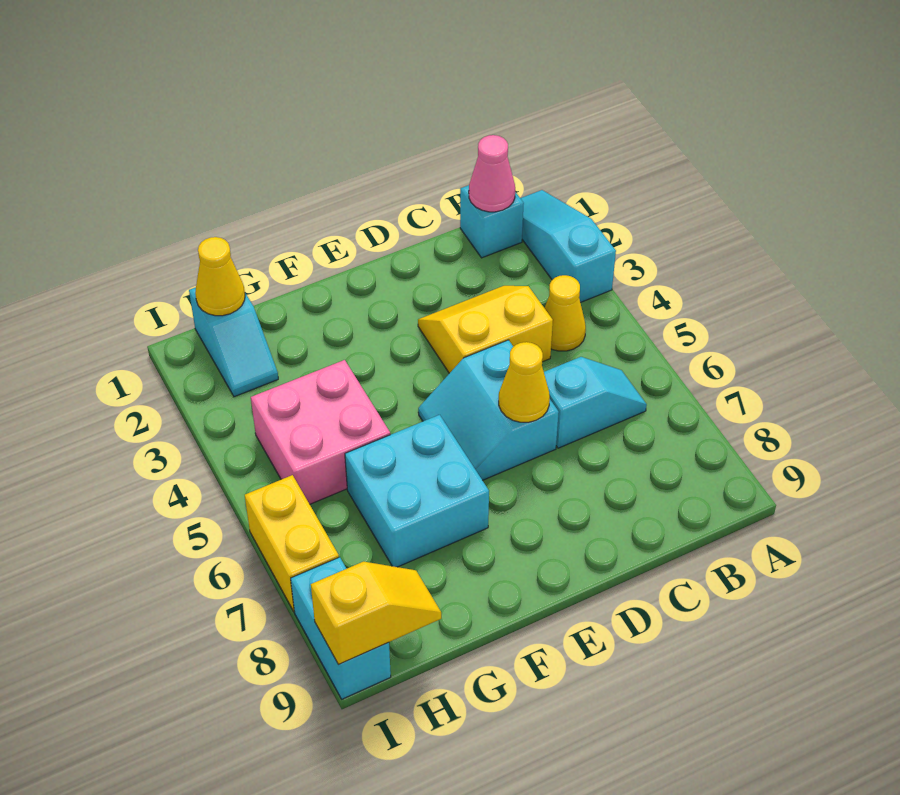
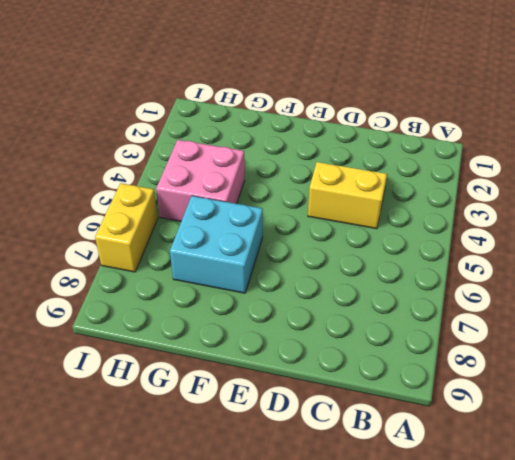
none -> cyan 1x3 slope [520,190,616,303]
none -> cyan 1x1 brick [460,185,524,258]
none -> yellow 1x1 cone [545,275,586,351]

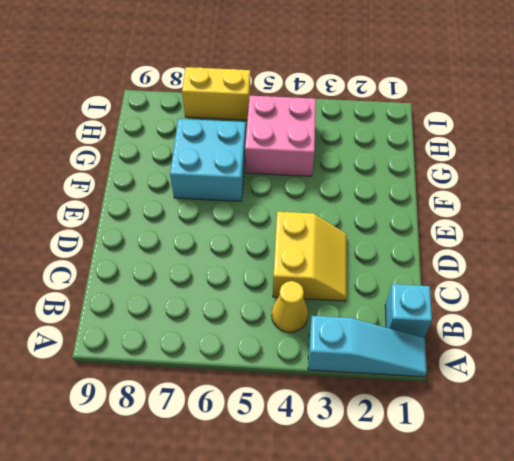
none -> cyan 1x2 slope [544,357,647,448]
none -> cyan 2x2 slope [418,340,559,480]
none -> cyan 1x2 slope [189,287,278,397]

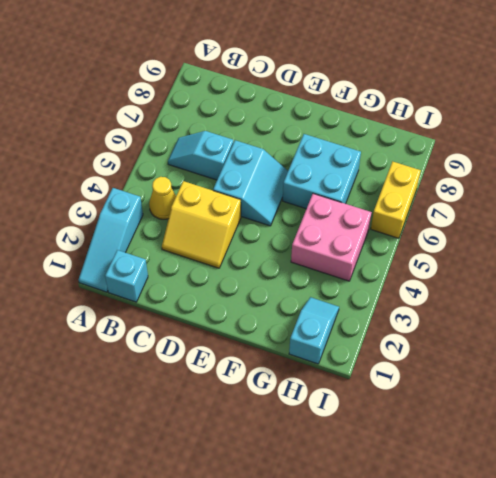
none -> cyan 1x2 brick [291,557,391,699]
none -> pink 1x1 cone [469,135,515,212]
none -> yellow 1x1 cone [499,342,550,422]

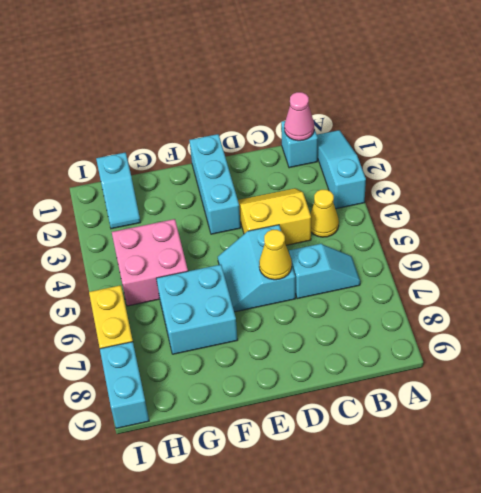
cyan 1x3 brick [189,134,241,234] -> none
none -> yellow 1x1 cone [195,237,245,316]
none -> yellow 1x2 slope [311,562,441,665]

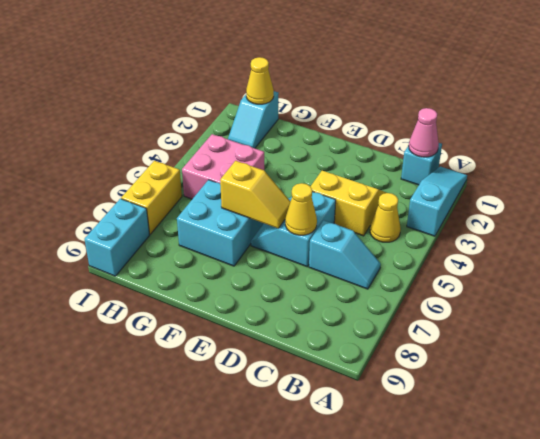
yellow 1x2 slope [220,161,291,228] -> yellow 1x2 slope moved to [311,562,441,665]

